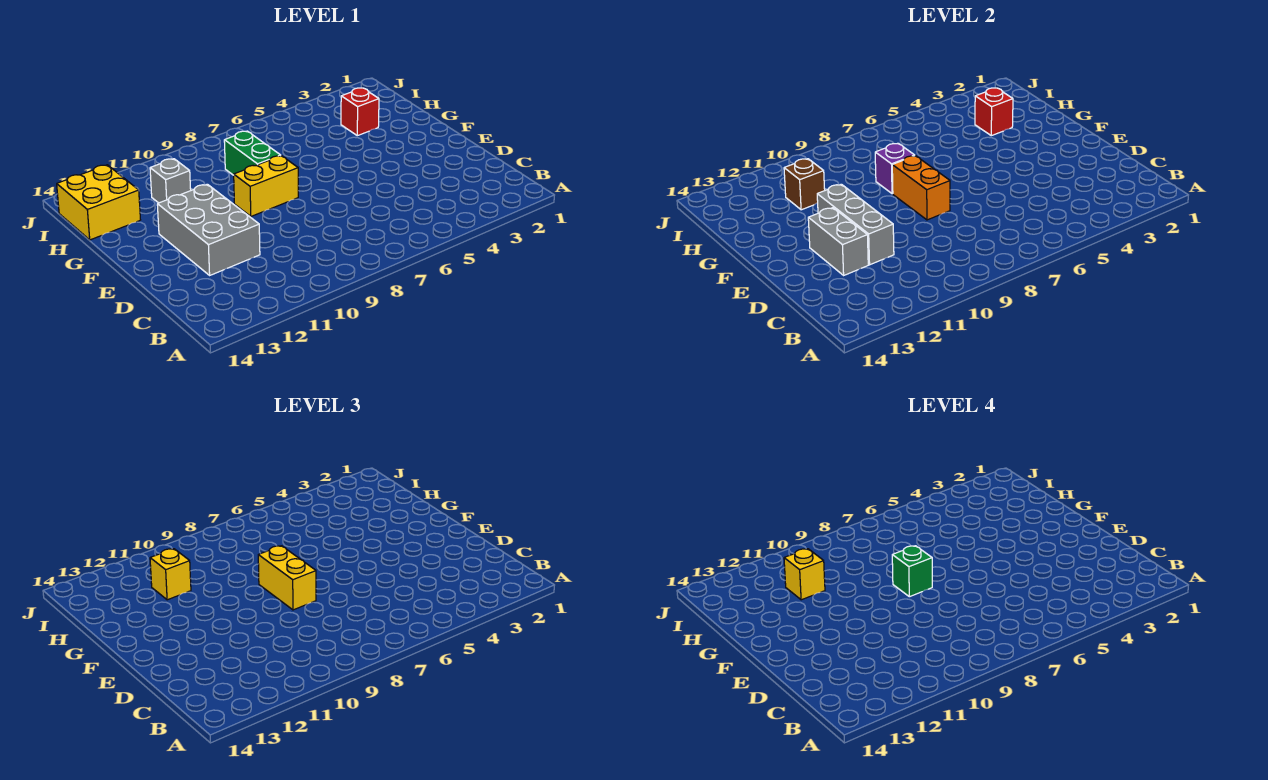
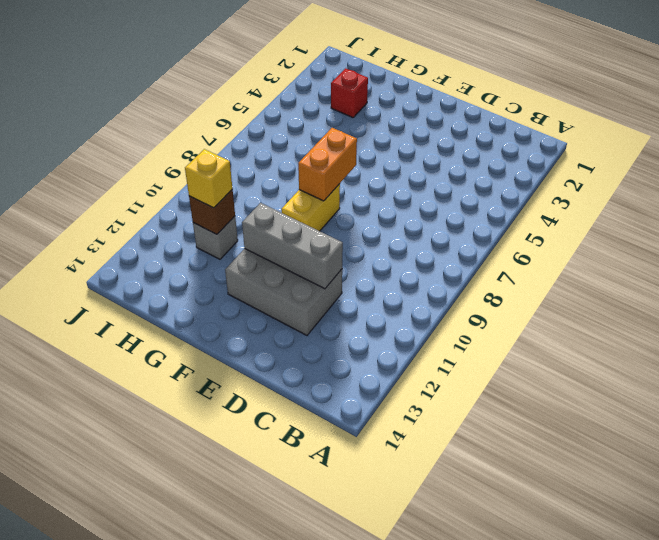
orange 1x2 brick [298,128,357,201] -> orange 1x2 brick turned to [892,156,950,220]
none -> green 1x2 brick [224,131,281,175]
none -> yellow 2x2 brick [57,165,140,240]
none -> grey 1x2 brick [808,208,868,275]

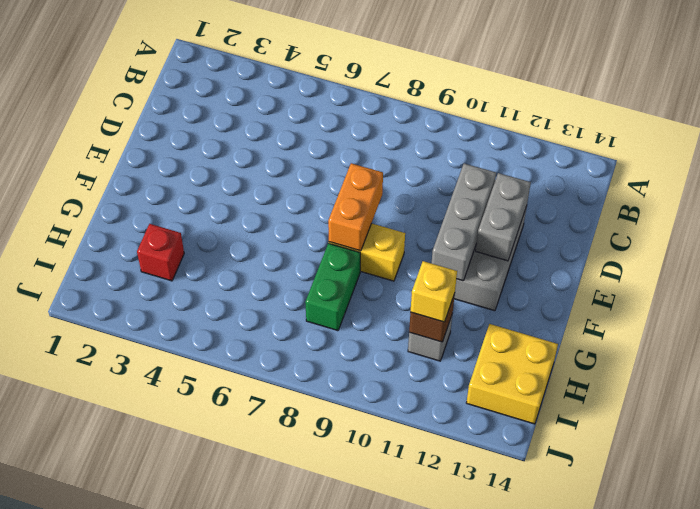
none -> purple 1x1 brick [875,143,915,194]
none -> red 1x1 brick [975,88,1013,136]
none -> yellow 1x2 brick [258,546,316,610]

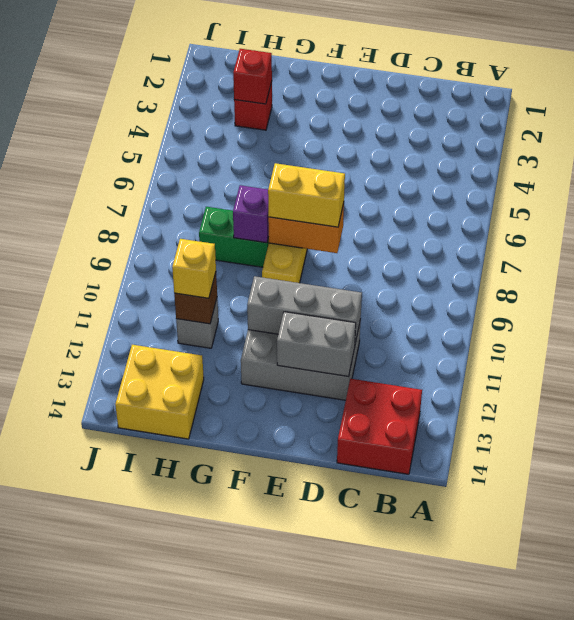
red 2x2 brick [337,379,422,474] -> none
none -> green 1x1 brick [892,546,932,597]
none -> yellow 1x1 brick [784,549,825,600]

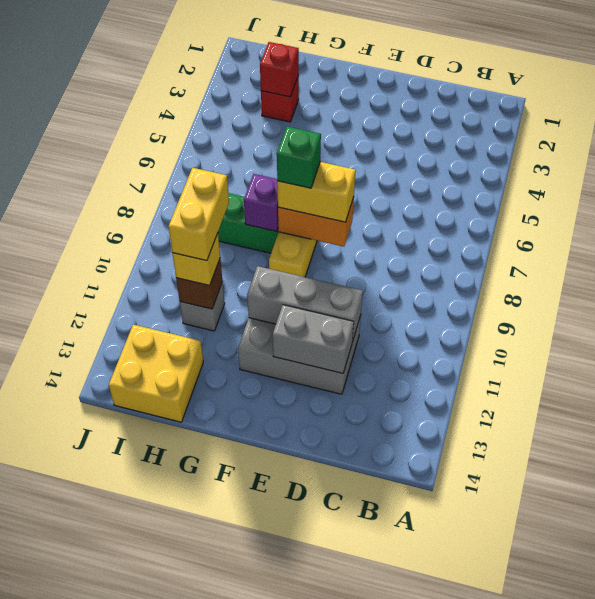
yellow 1x2 brick [169,168,229,261] -> yellow 1x1 brick [784,549,825,600]

